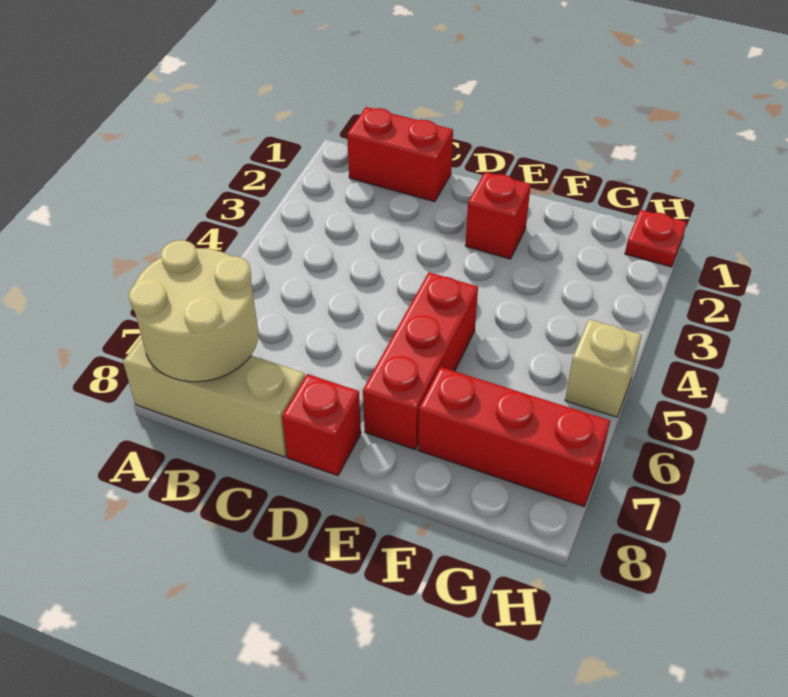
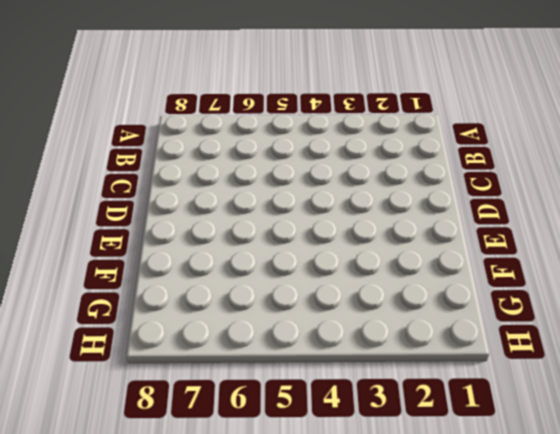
none -> tan 1x3 brick [123,337,305,457]
none -> red 1x2 brick [347,107,453,202]

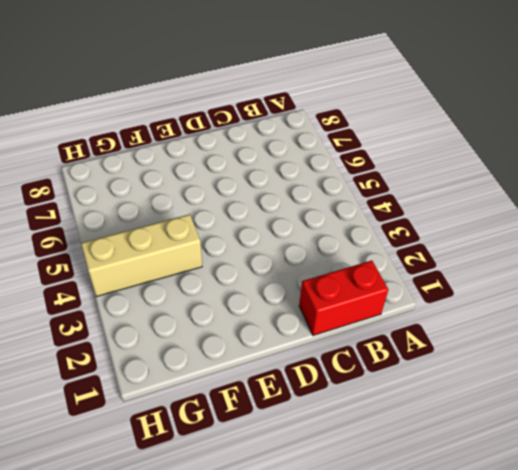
tan 1x3 brick [81,214,202,297] -> tan 1x3 brick moved to [123,337,305,457]
none -> red 1x1 brick [282,374,361,476]
none -> red 1x1 brick [465,172,531,259]

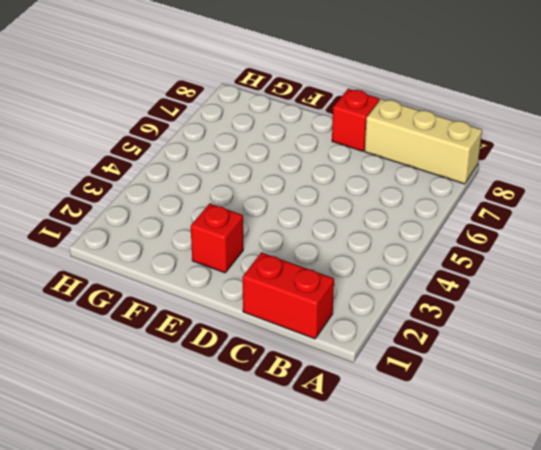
none -> red 1x3 brick [363,272,478,449]
none -> red 1x3 brick [418,367,610,507]

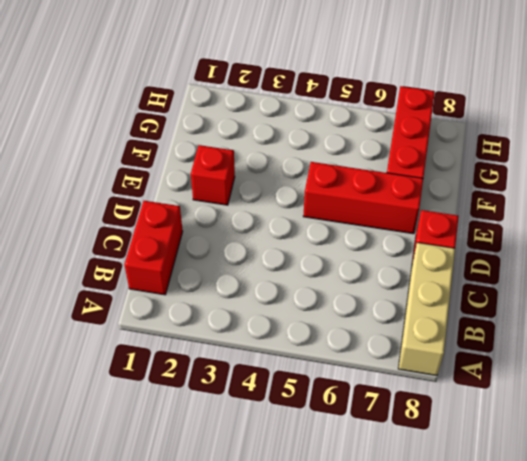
none -> red 1x1 plate [625,210,687,267]
none -> tan 1x1 brick [565,319,642,417]

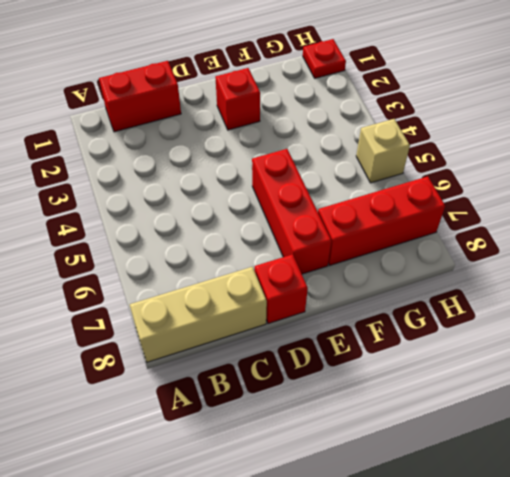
none -> tan 2x2 round brick [129,240,258,382]

